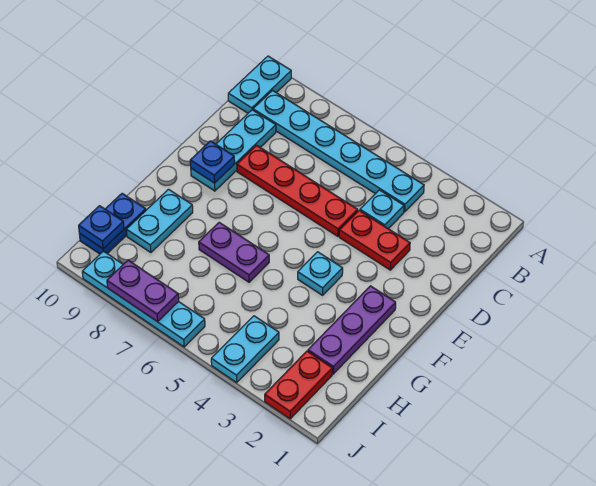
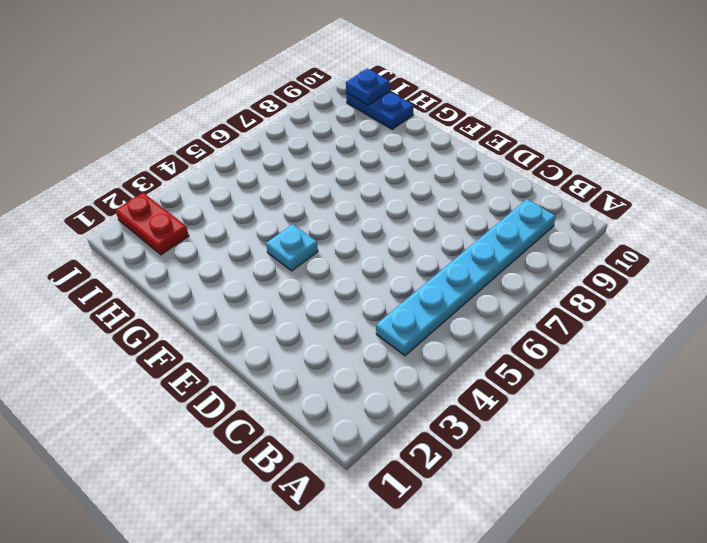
none -> cyan 1x2 plate [228,56,291,113]
none -> cyan 1x1 plate [360,190,404,229]
none -> cyan 1x3 plate [191,110,276,191]

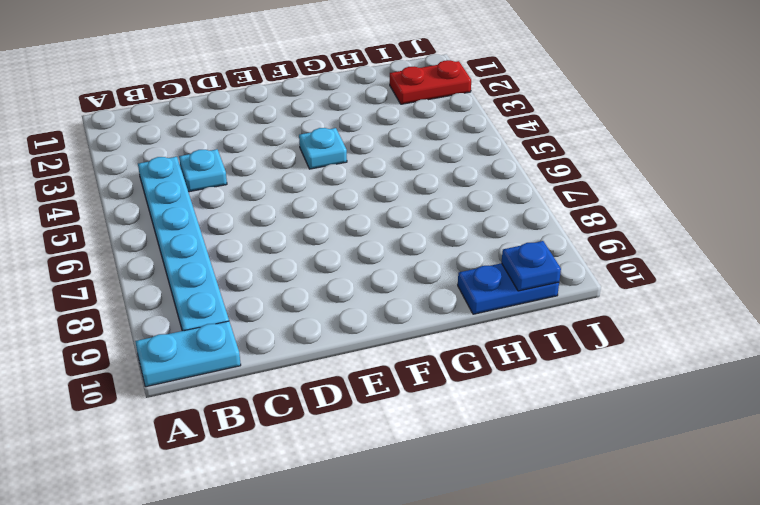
none -> cyan 1x3 plate [191,110,276,191]
none -> red 1x2 plate [339,211,410,270]
none -> red 1x4 plate [237,145,358,236]

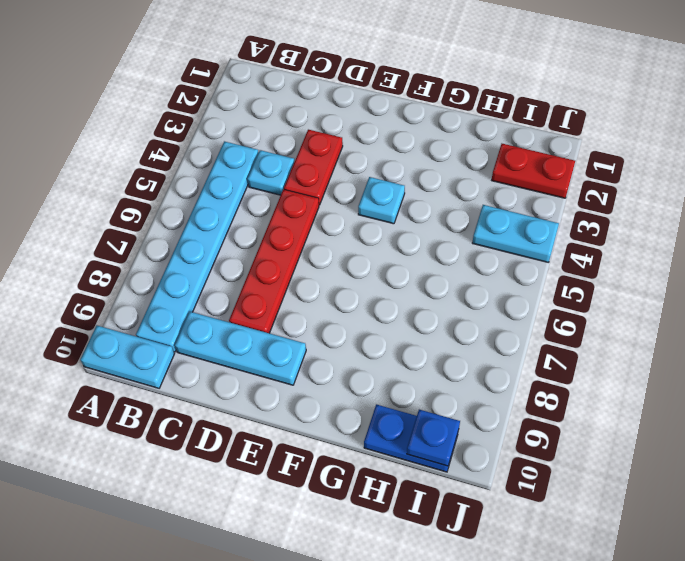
none -> purple 1x3 plate [308,286,396,374]
none -> purple 1x2 plate [199,222,269,282]
none -> cyan 1x2 plate [126,189,193,253]

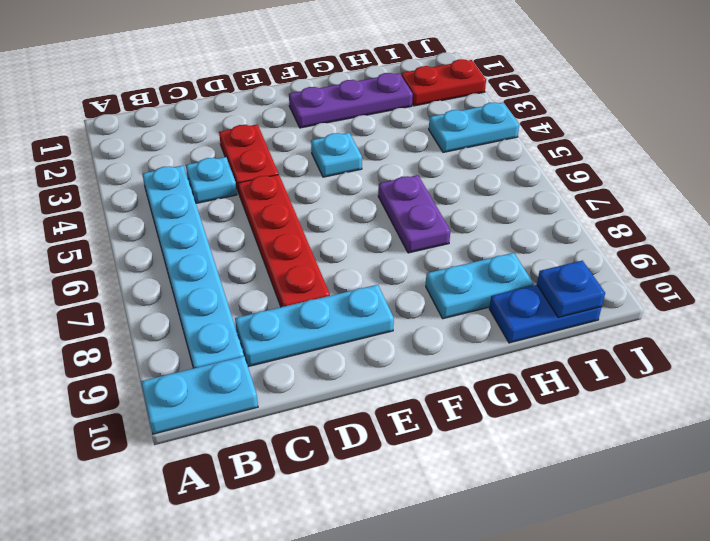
none -> cyan 1x4 plate [82,251,205,347]
none -> blue 1x1 plate [190,141,235,183]
none -> purple 1x2 plate [107,260,179,322]

